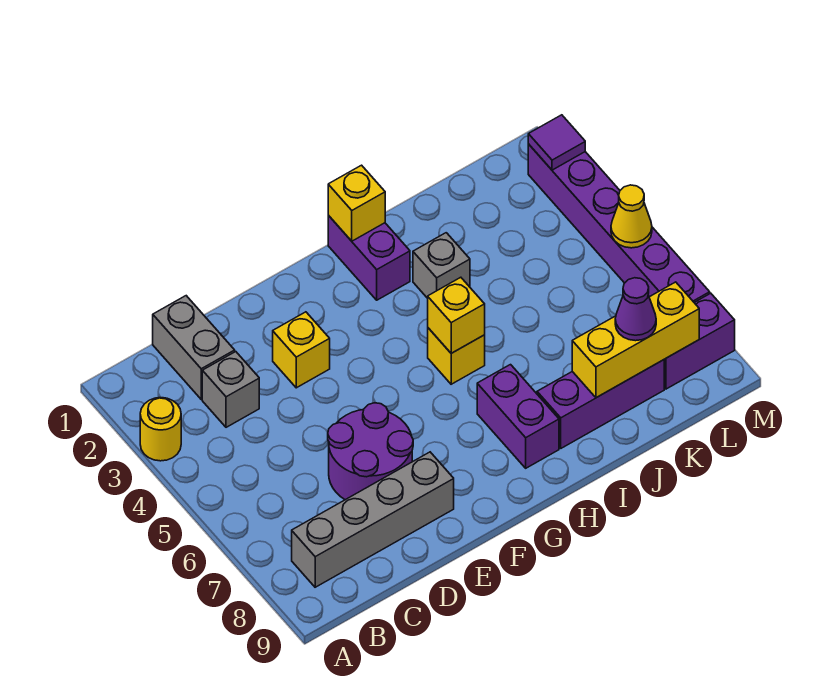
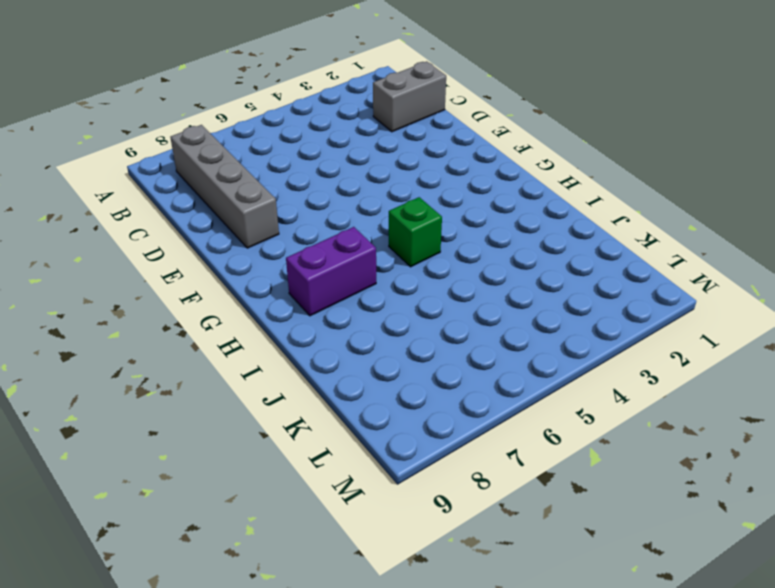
green 1x1 brick [389,197,442,267] -> yellow 1x1 brick [428,328,485,384]
none -> yellow 1x1 round brick [140,398,181,461]
none -> grey 1x1 brick [202,352,259,427]
none -> purple 2x2 round brick [328,403,413,500]

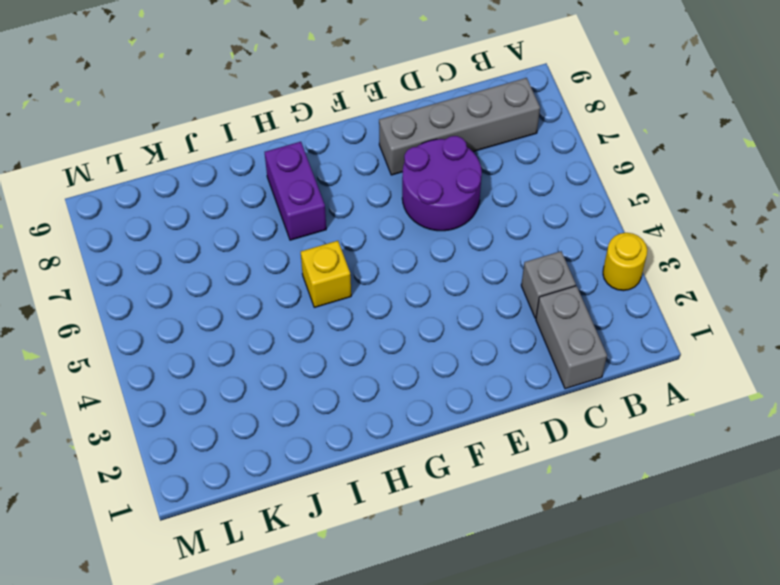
none -> yellow 1x1 brick [273,312,330,388]
none -> purple 1x2 brick [328,215,410,300]
none -> grey 1x1 brick [413,233,470,298]

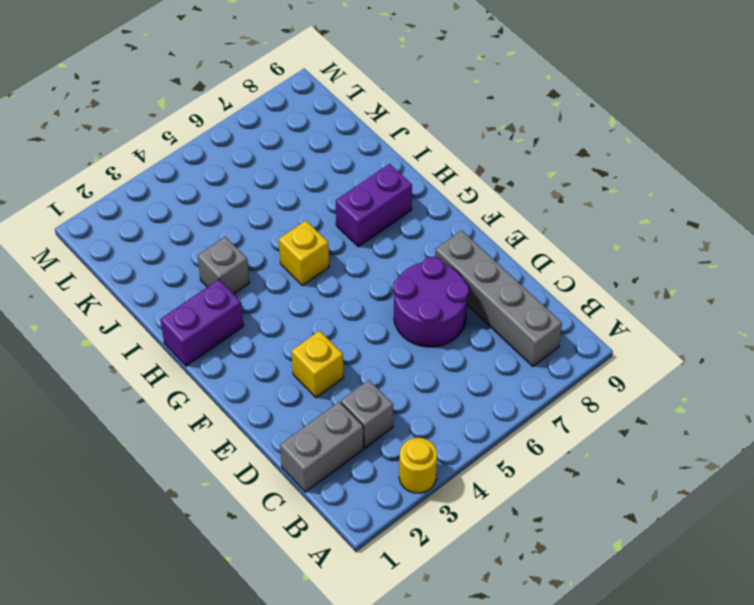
none -> purple 1x3 brick [537,360,664,448]
none -> purple 1x2 brick [664,293,735,389]
none -> purple 1x6 brick [528,144,710,302]

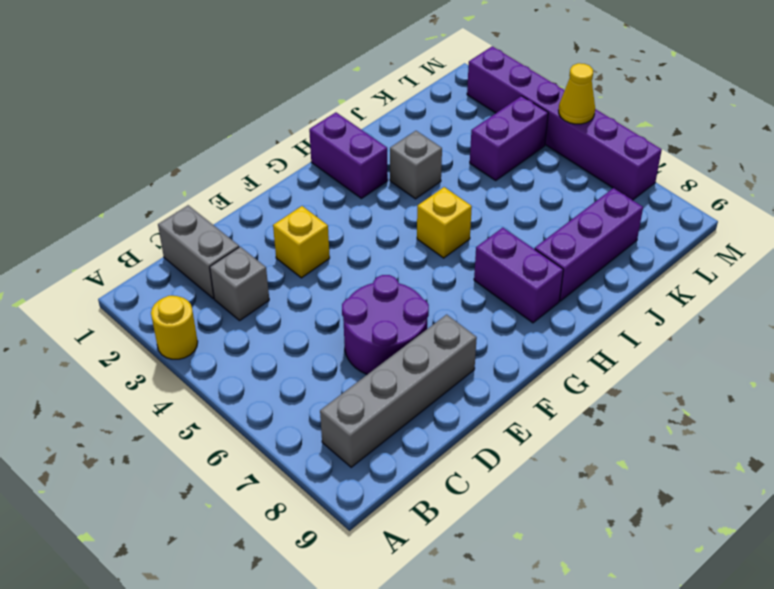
purple 1x2 brick [470,96,548,180] -> purple 1x2 brick moved to [664,293,735,389]
none -> yellow 1x1 brick [328,165,385,241]
none -> yellow 1x1 brick [428,277,485,353]
none -> yellow 1x3 brick [572,282,699,398]

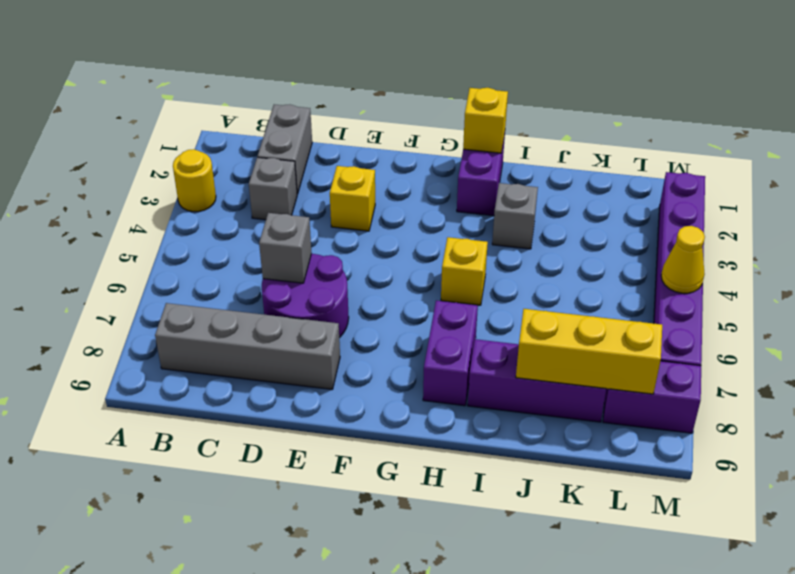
grey 1x1 brick [259,213,312,283] -> none
none -> yellow 1x1 brick [428,277,485,353]
none -> purple 1x1 tile [528,115,585,170]
none -> purple 1x1 cone [615,278,656,341]

